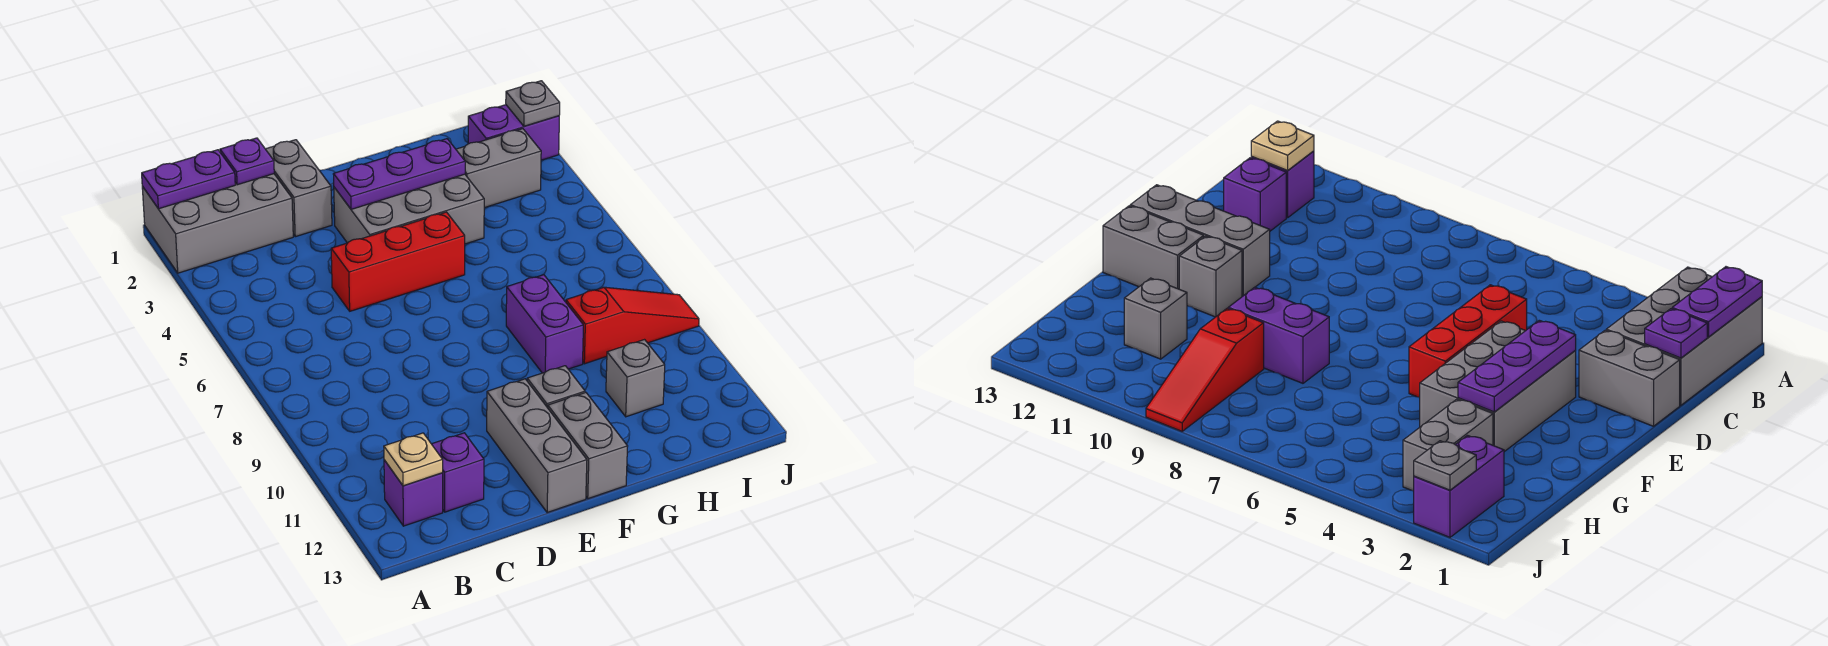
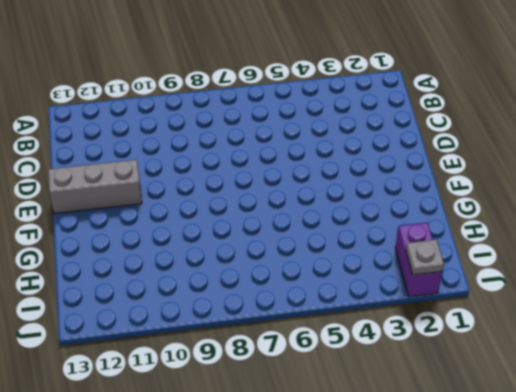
none -> grey 2x3 brick [142,174,293,273]
none -> purple 1x1 brick [384,460,443,526]
none -> purple 1x1 brick [432,433,484,512]

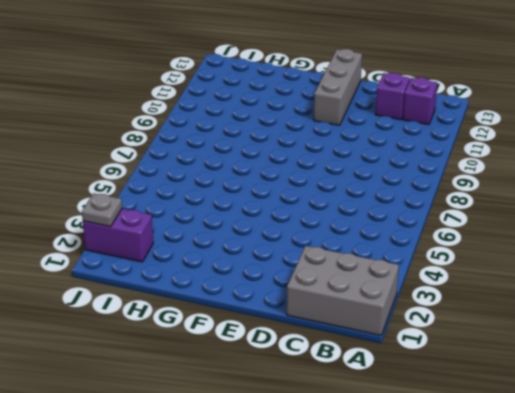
none -> grey 1x2 brick [266,140,332,237]
none -> red 1x3 brick [331,212,465,311]
none -> grey 2x3 brick [334,174,484,244]

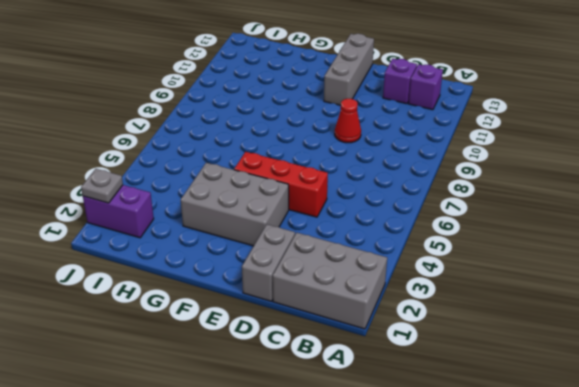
red 1x1 cone [335,99,361,143] -> none
none -> grey 1x1 brick [527,366,585,408]
none -> grey 1x2 brick [548,393,628,499]
none -> purple 1x2 brick [506,275,583,373]

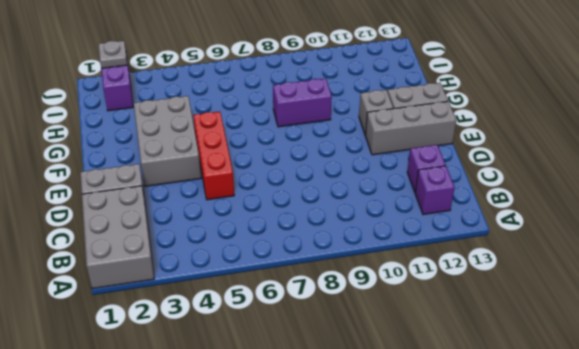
none -> grey 1x2 brick [456,129,541,208]
none -> red 1x3 slope [566,287,699,364]
none -> grey 1x1 brick [606,340,665,417]

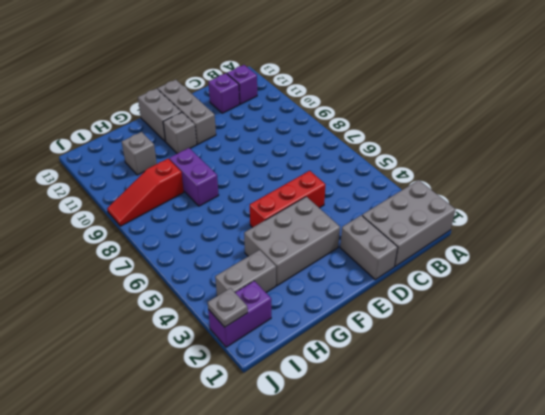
none -> purple 1x2 plate [142,150,235,209]
none -> tan 1x1 plate [384,433,443,486]
none -> purple 1x1 plate [220,138,274,185]

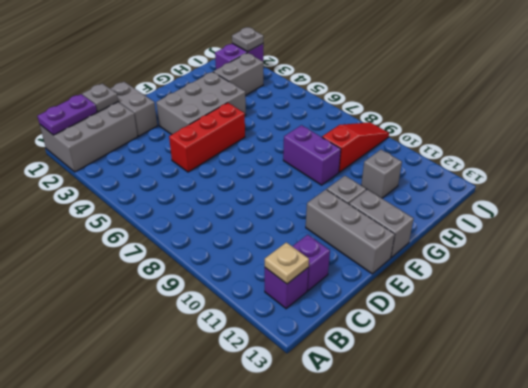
grey 1x1 plate [82,84,118,112] -> purple 1x1 plate [220,138,274,185]
none -> purple 1x3 plate [333,139,465,209]

